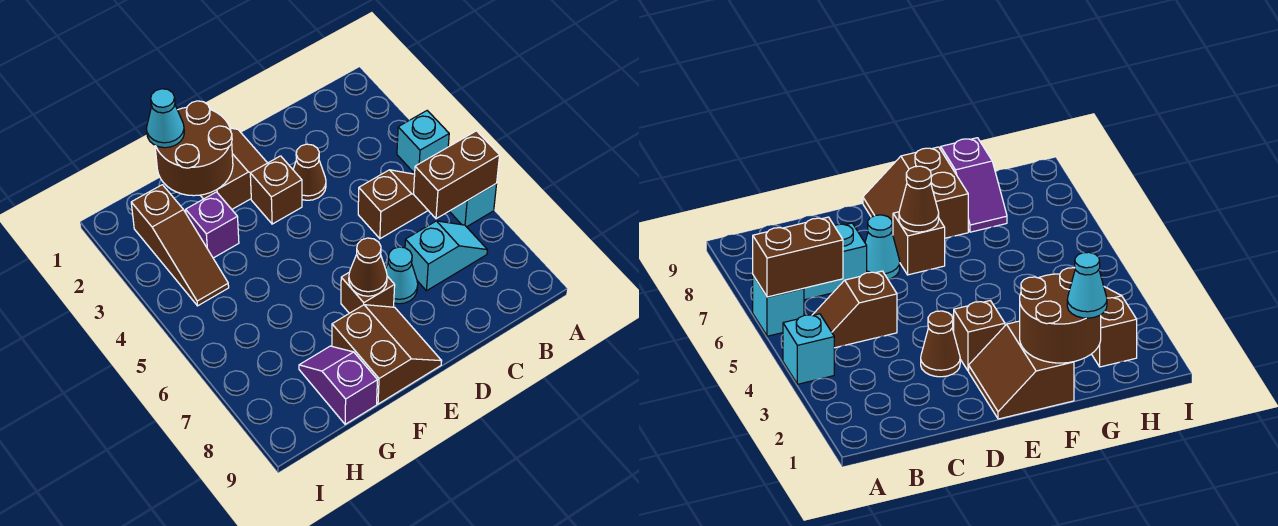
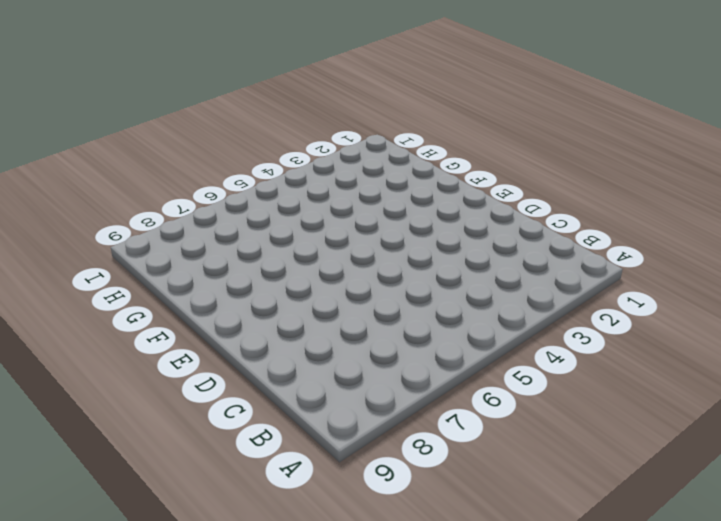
none -> cyan 1x1 brick [397,111,449,174]
none -> cyan 1x1 brick [450,184,497,227]
none -> brown 1x2 slope [358,170,428,239]

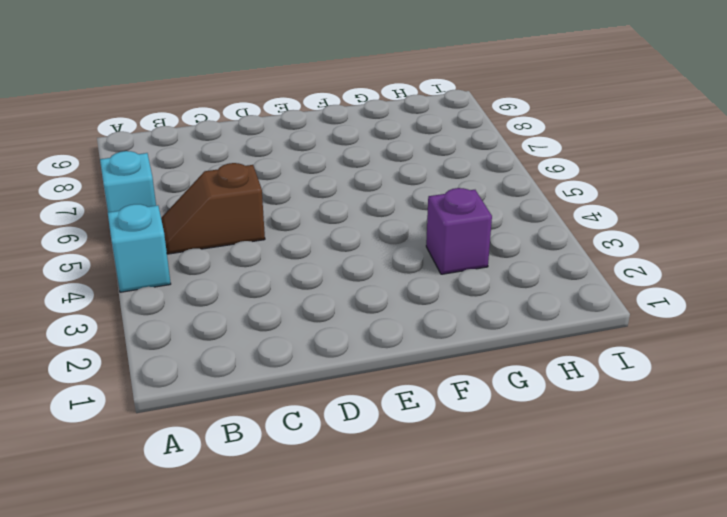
none -> cyan 1x2 slope [405,221,487,291]
none -> brown 1x1 cone [293,144,326,200]
none -> cyan 1x1 cone [386,247,418,304]

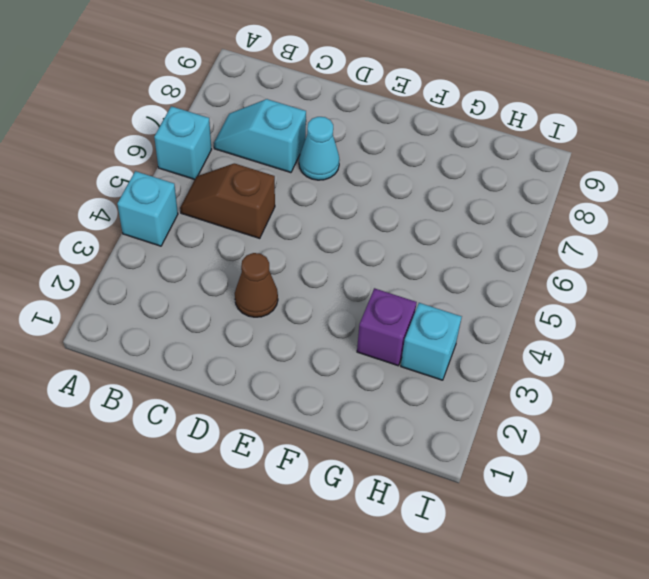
cyan 1x1 brick [401,303,462,380] -> brown 1x3 slope [131,185,229,306]
none -> brown 2x2 slope [200,128,267,209]
none -> brown 1x1 brick [250,156,302,224]
none -> brown 1x1 brick [341,272,395,313]

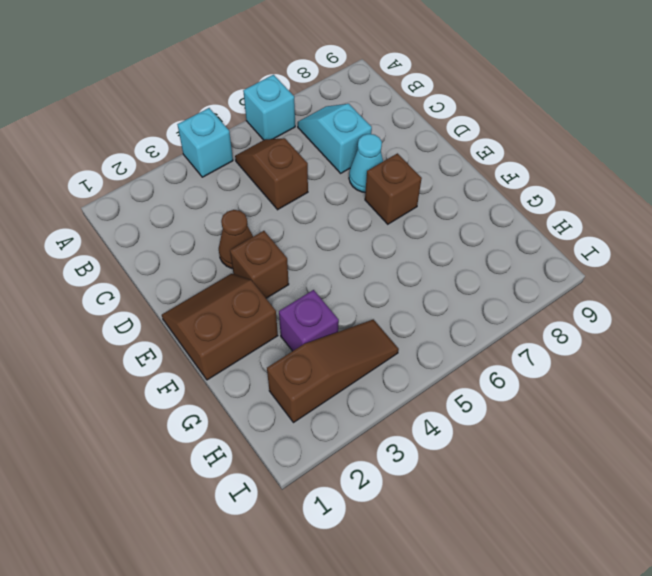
none -> brown 2x2 slope [332,305,442,404]
none -> purple 1x2 slope [299,346,377,424]
none -> brown 1x2 brick [414,131,500,219]

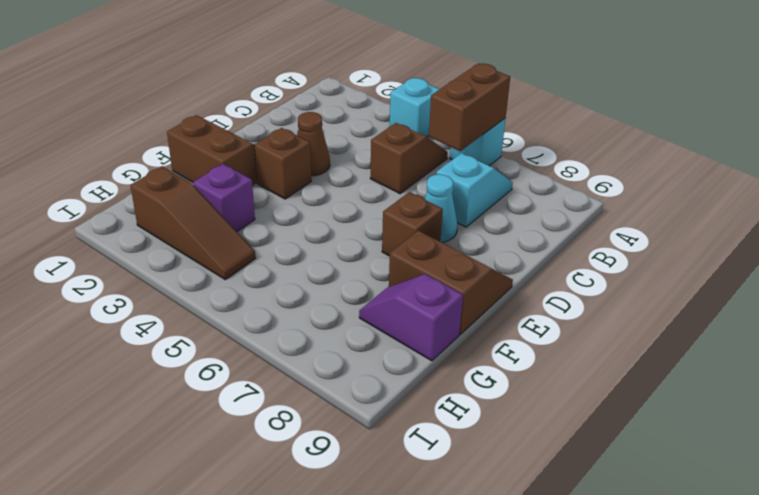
none -> brown 1x1 cone [349,238,387,296]
none -> brown 2x2 round brick [155,101,233,196]
none -> cyan 1x1 cone [147,89,184,148]

